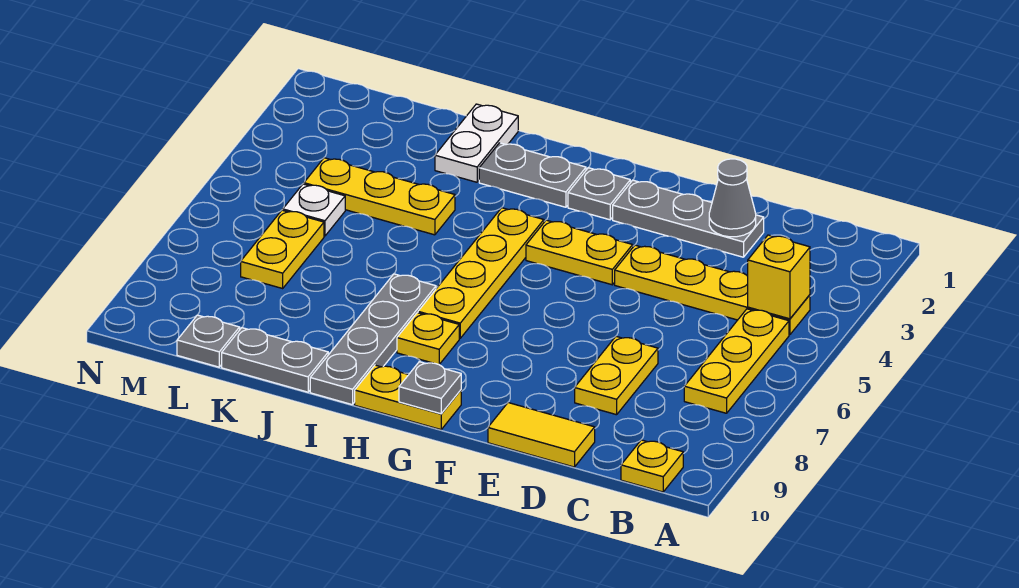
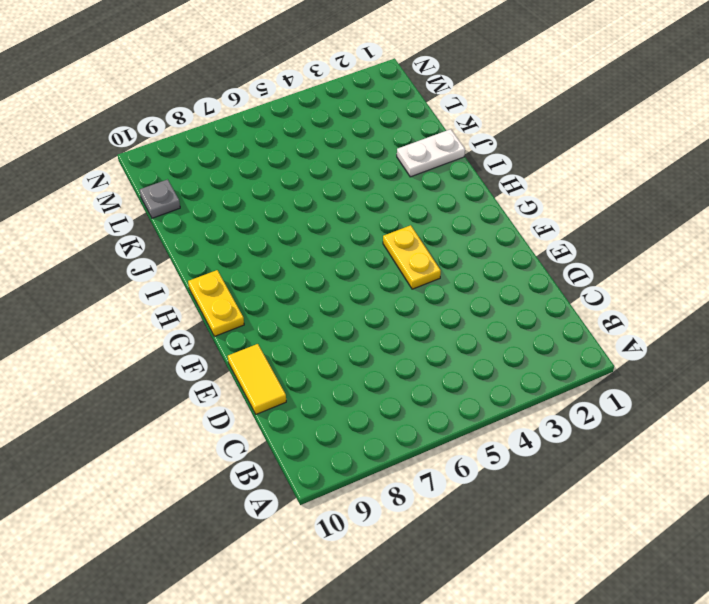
none -> yellow 1x4 plate [615,245,810,335]
none -> yellow 1x3 plate [684,309,789,413]
none -> yellow 1x1 plate [621,440,683,492]

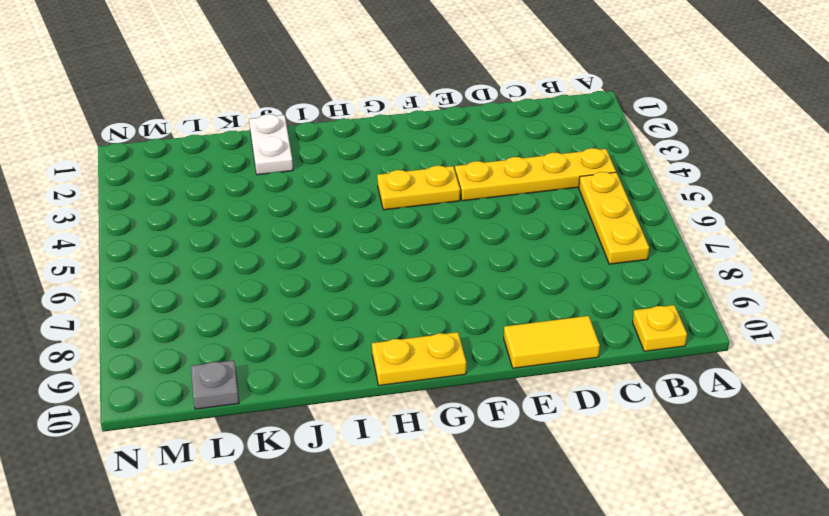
none -> grey 1x3 plate [613,180,764,257]
none -> yellow 1x2 plate [575,337,658,415]
none -> grey 1x1 plate [568,168,630,220]

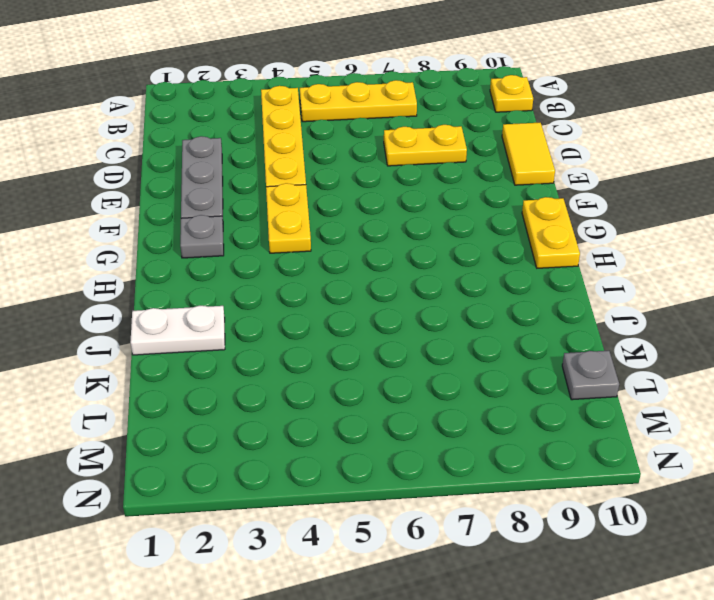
none -> grey 1x2 plate [479,143,586,207]
none -> yellow 1x4 plate [418,208,544,338]
none -> yellow 1x1 plate [397,313,459,364]

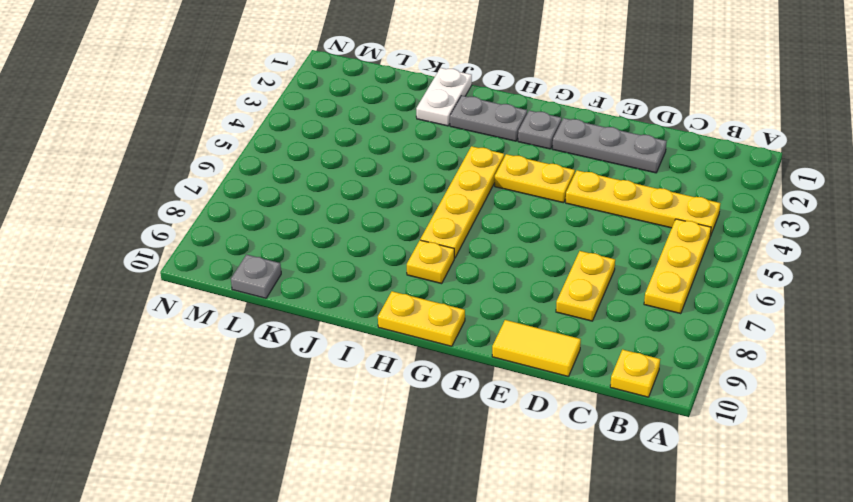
none -> grey 1x4 plate [310,274,436,405]
none -> yellow 1x3 plate [304,158,455,235]
none -> grey 1x2 plate [222,328,328,392]

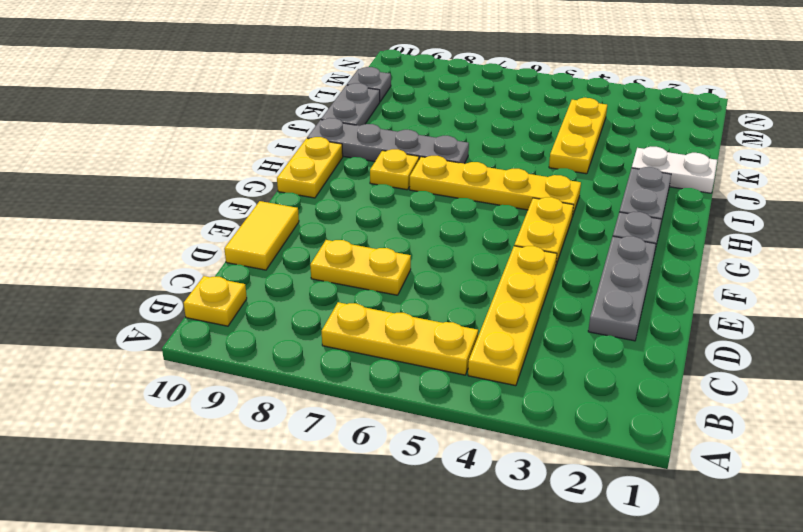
none -> white 1x1 plate [283,184,345,236]
none -> yellow 1x2 plate [241,210,324,288]
none -> yellow 1x1 brick [748,235,810,319]

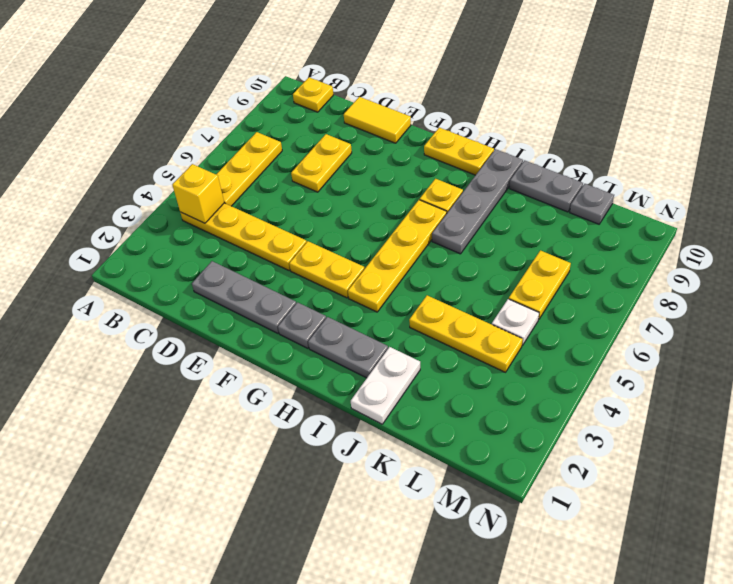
none -> grey 1x1 cone [709,159,756,237]
none -> grey 1x1 plate [399,362,461,414]

